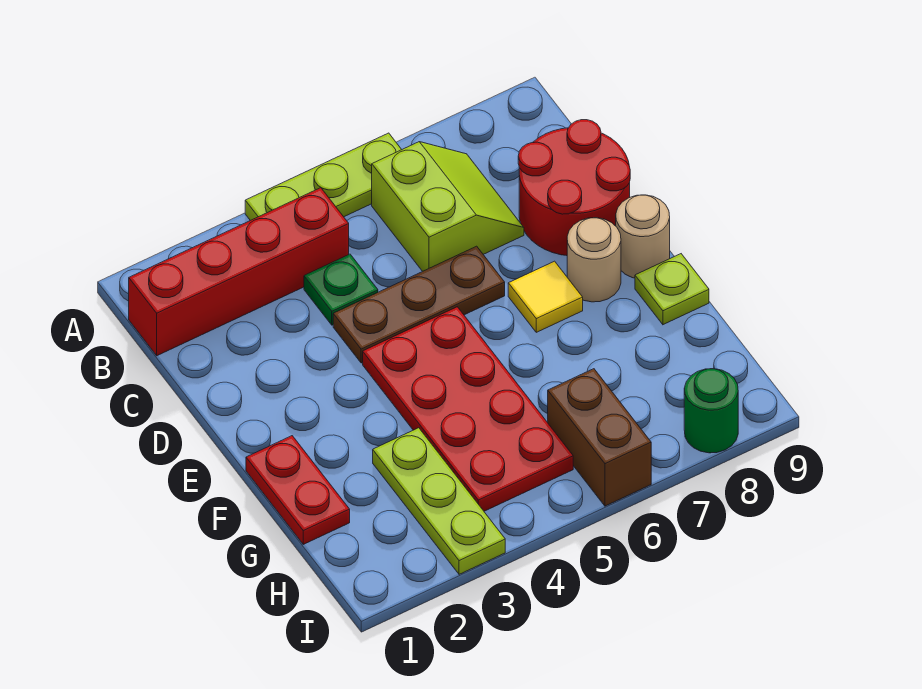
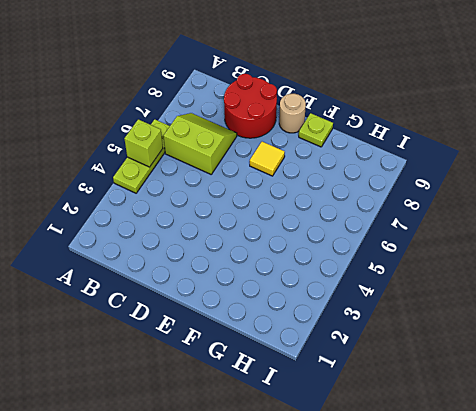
lime 1x1 brick [124,119,163,167] -> none
none -> red 1x4 brick [129,188,349,356]
none -> green 1x1 plate [304,254,378,325]
none -> brown 1x3 plate [333,246,505,363]

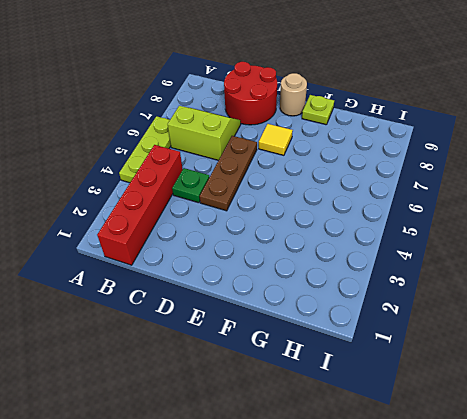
none -> red 2x4 plate [363,307,573,511]
none -> tan 1x1 round brick [567,218,621,302]
none -> red 1x2 plate [246,436,350,544]

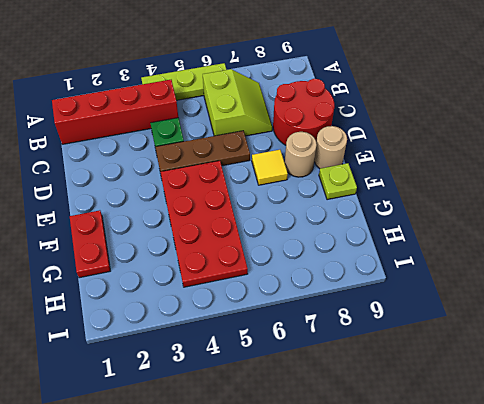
none -> lime 1x3 plate [373,428,505,574]
none -> brown 1x2 brick [548,369,651,506]
none -> green 1x1 round brick [684,369,738,453]

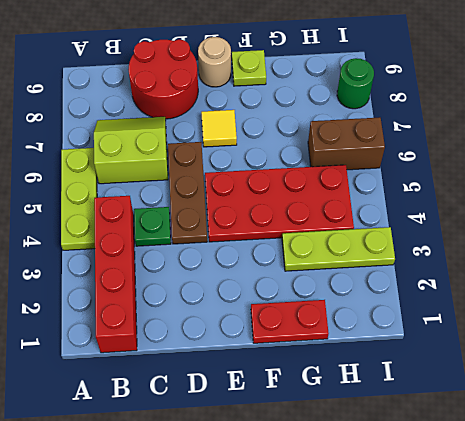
none -> tan 1x1 round brick [567,218,621,302]

